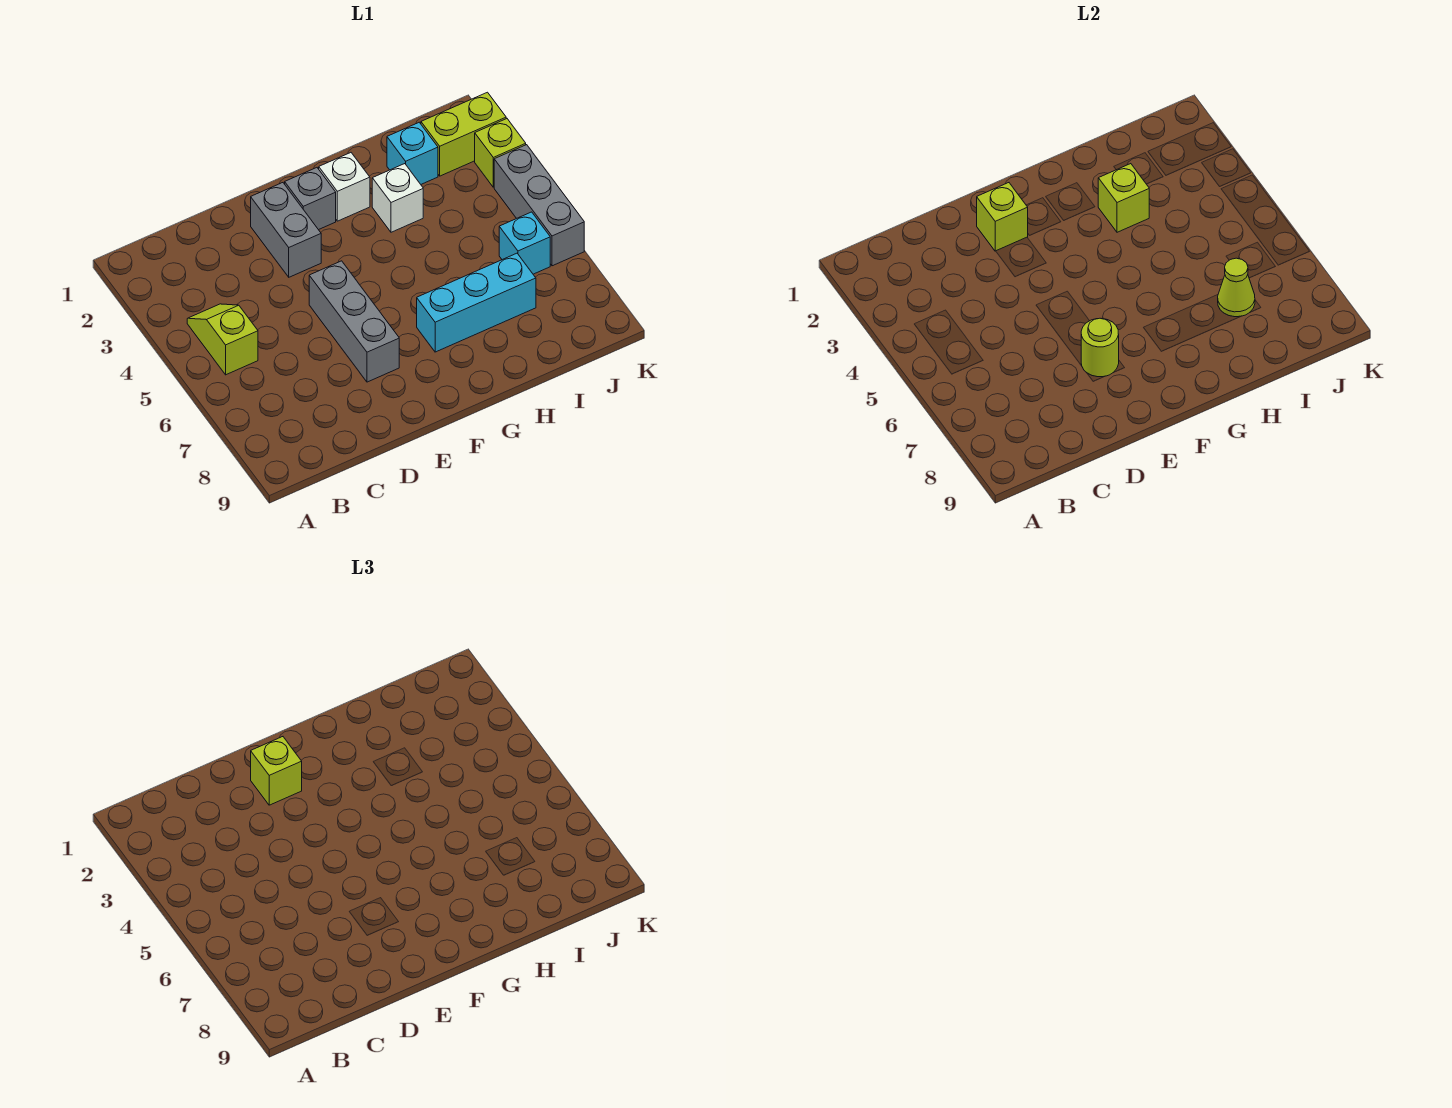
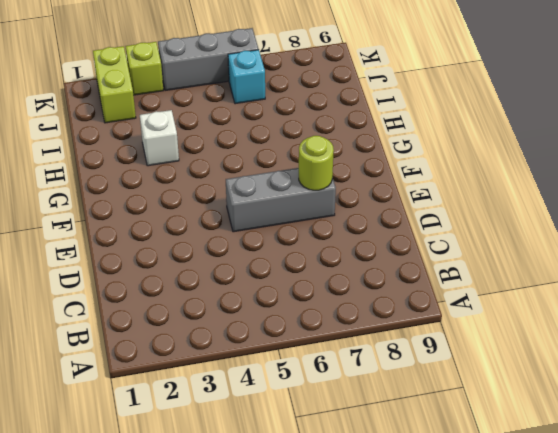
none -> lime 1x2 slope [187,304,258,375]
none -> grey 1x2 brick [251,183,321,277]
none -> grey 1x1 brick [285,168,336,230]

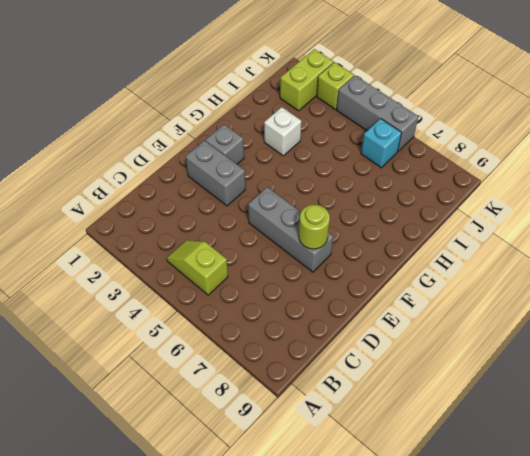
none -> white 1x1 brick [319,153,370,221]
none -> cyan 1x3 brick [417,253,536,352]
none -> cyan 1x1 brick [387,122,438,184]

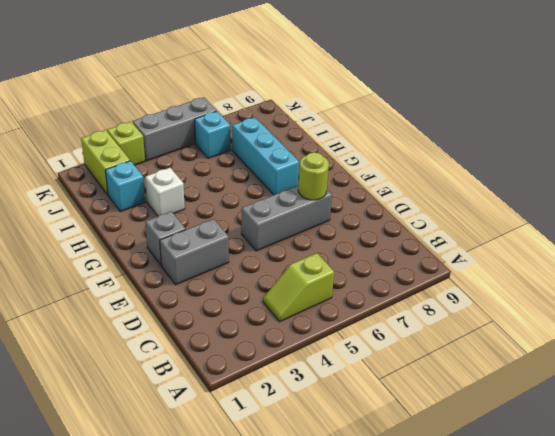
none -> white 1x1 brick [319,153,370,221]
none -> lime 1x1 brick [977,183,1028,251]
none -> lime 1x1 brick [1098,164,1149,232]

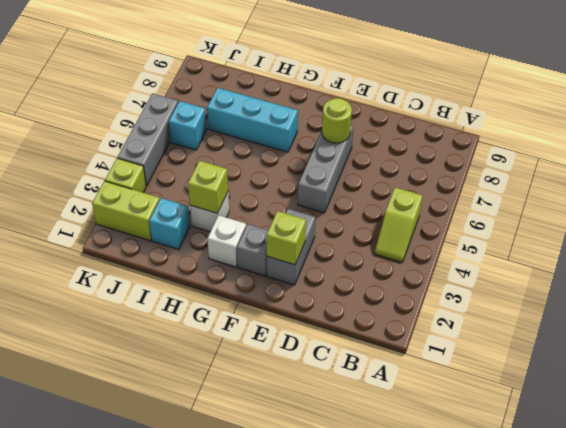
none -> lime 1x1 cone [1218,258,1255,317]
none -> lime 1x1 brick [251,737,302,805]

